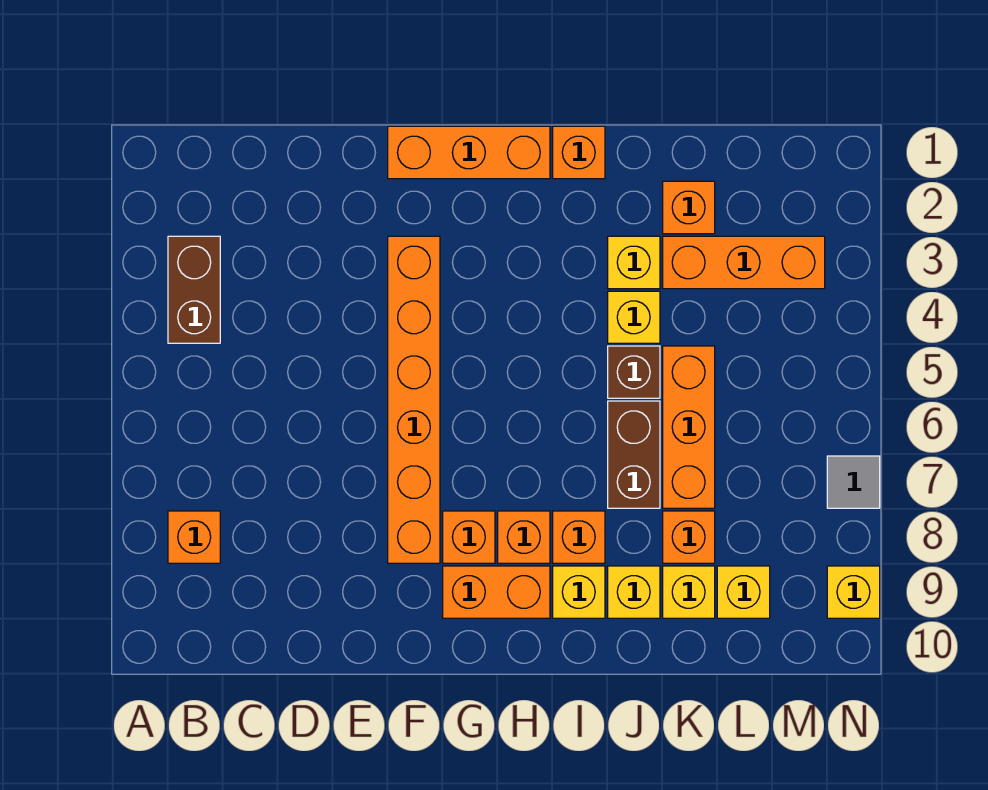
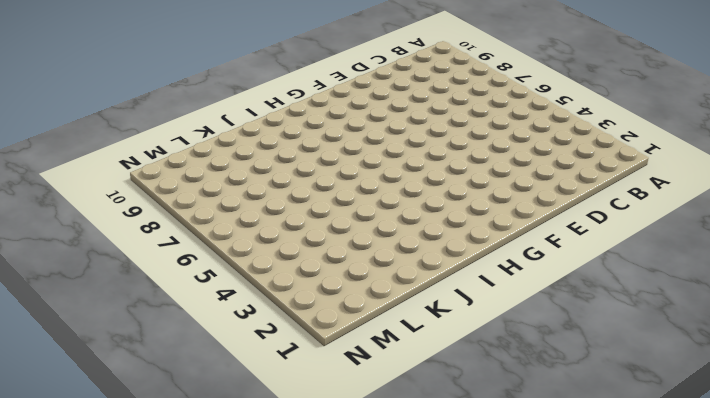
none -> brown 1x2 brick [168,236,220,343]
none -> orange 1x1 brick [168,511,220,563]
none -> orange 1x3 brick [388,126,550,179]

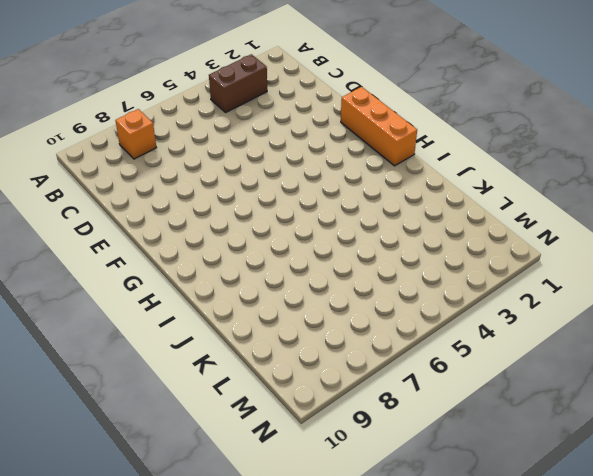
none -> orange 1x6 brick [388,236,440,563]
none -> orange 1x1 brick [443,511,495,563]
none -> orange 1x2 brick [443,566,550,618]

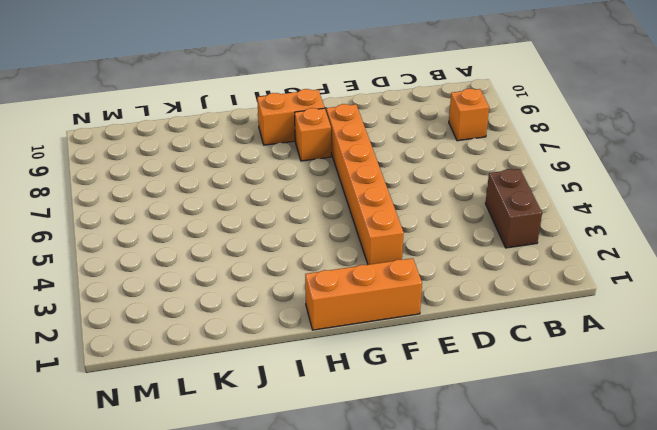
none -> orange 1x1 brick [498,511,550,563]
none -> orange 1x1 brick [553,126,605,179]
none -> orange 1x1 brick [553,511,605,563]

